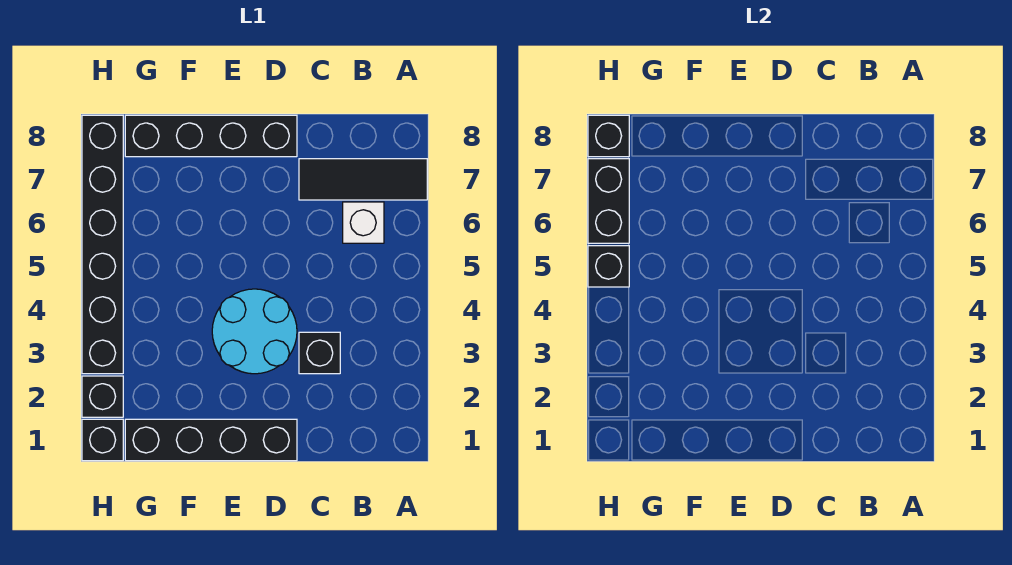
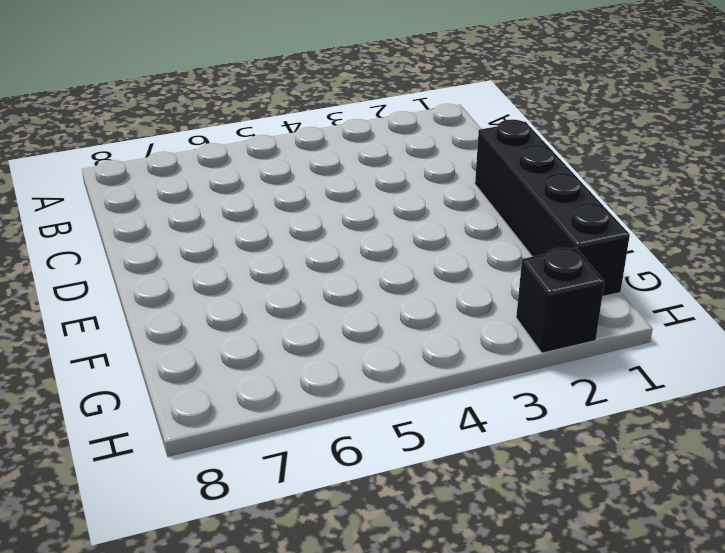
none -> black 1x3 tile [299,159,427,200]
none -> white 1x1 brick [343,202,384,243]
none -> black 1x1 brick [299,332,340,374]

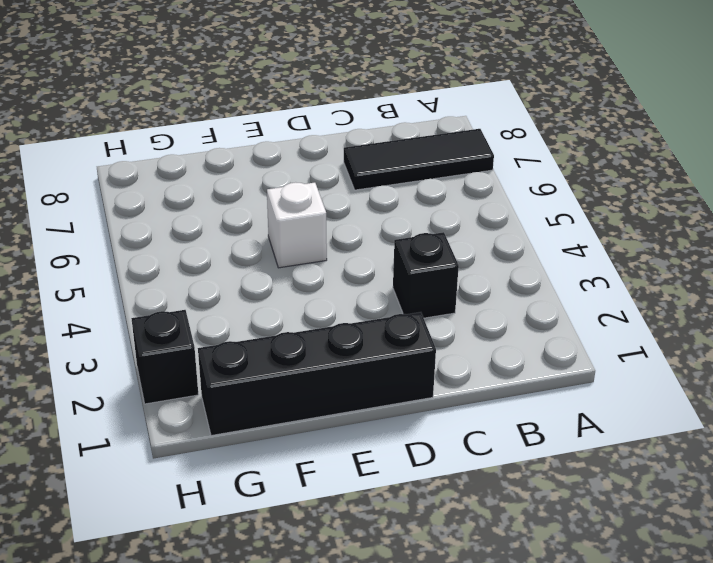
white 1x1 brick [267,182,327,268] -> white 1x1 brick moved to [343,202,384,243]
none -> cyan 2x2 round brick [212,289,297,374]
none -> black 1x4 brick [125,115,297,157]
none -> black 1x1 brick [82,419,123,461]

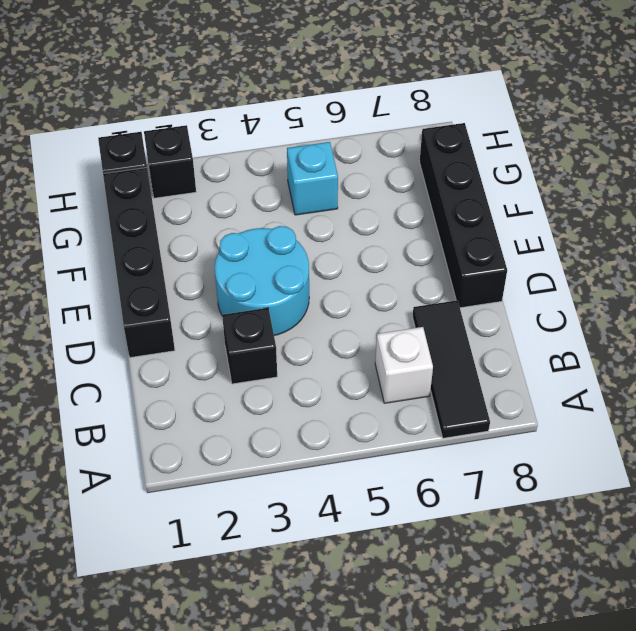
cyan 1x1 brick [287,142,338,215] -> none
none -> black 1x6 brick [82,115,123,374]
none -> black 1x1 brick [588,246,629,287]
none -> black 1x2 brick [588,159,629,243]

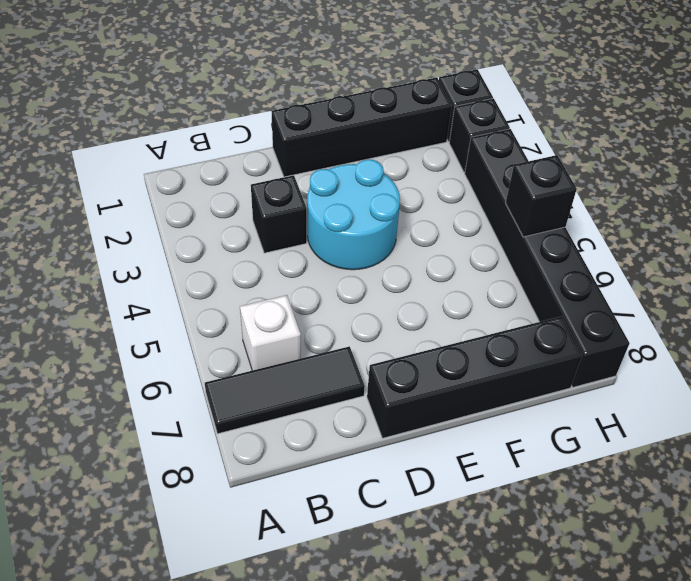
none -> black 1x2 brick [588,159,629,243]
none -> black 1x1 brick [588,115,629,157]

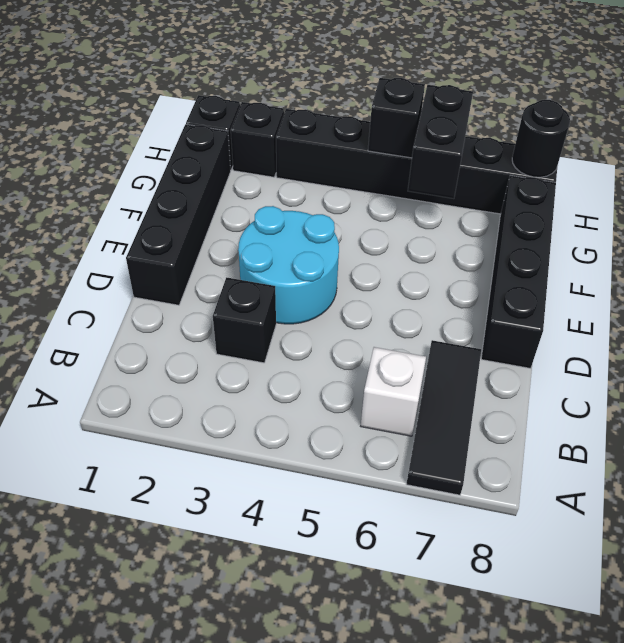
black 1x2 brick [408,85,473,199] -> black 1x2 brick turned to [588,159,629,243]
black 1x1 round brick [512,100,570,177] -> black 1x1 brick [588,115,629,157]

